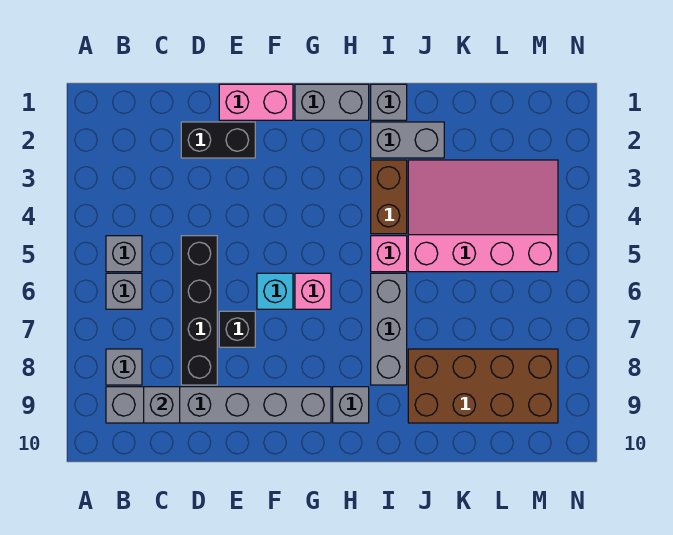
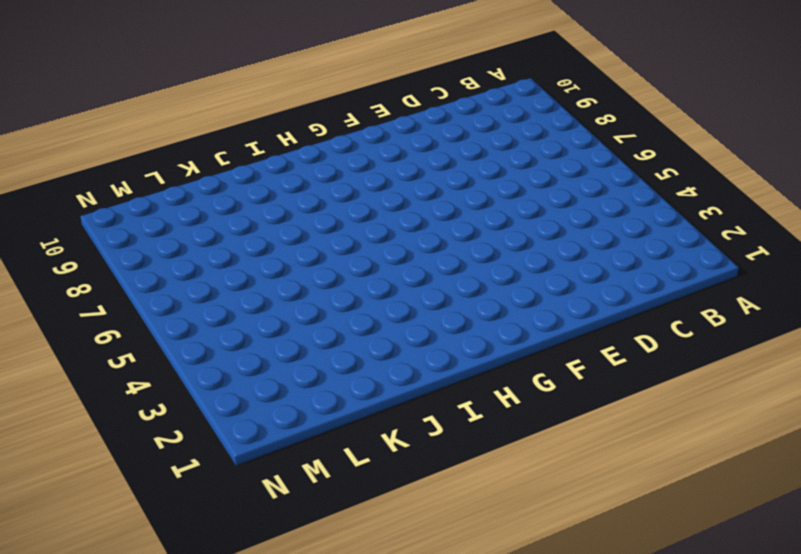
none -> grey 1x1 brick [106,236,142,272]
none -> grey 1x1 brick [106,273,142,309]
none -> grey 1x1 brick [106,349,142,385]

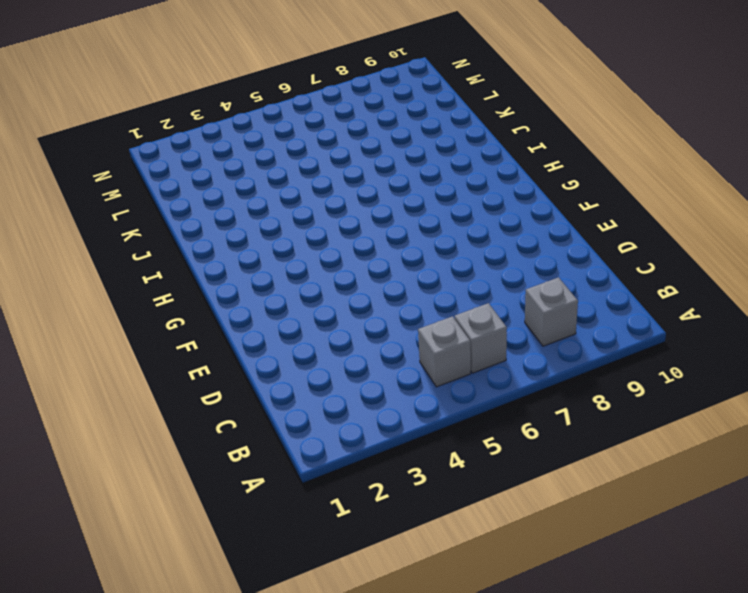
none -> grey 1x6 brick [106,387,331,423]
none -> black 1x2 brick [181,122,255,158]
none -> black 1x4 brick [181,236,217,385]

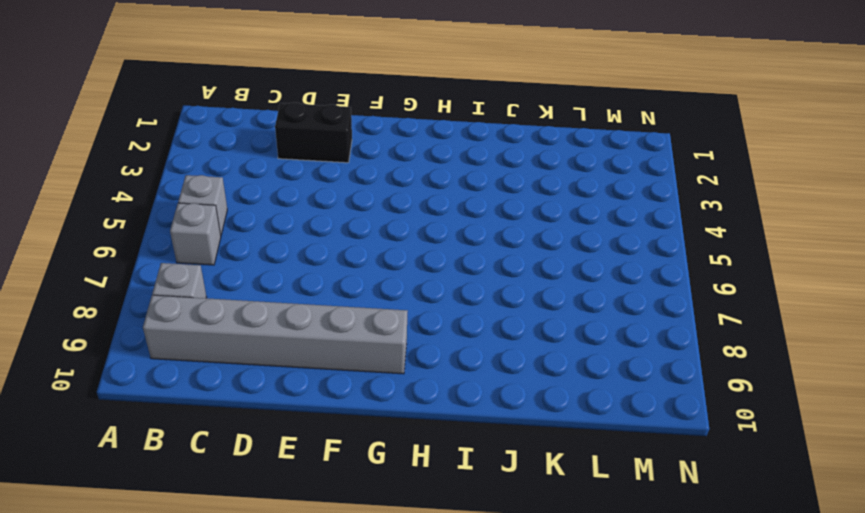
none -> black 1x4 brick [181,236,217,385]
none -> pink 1x2 brick [219,84,293,120]
none -> black 1x1 brick [219,311,255,347]

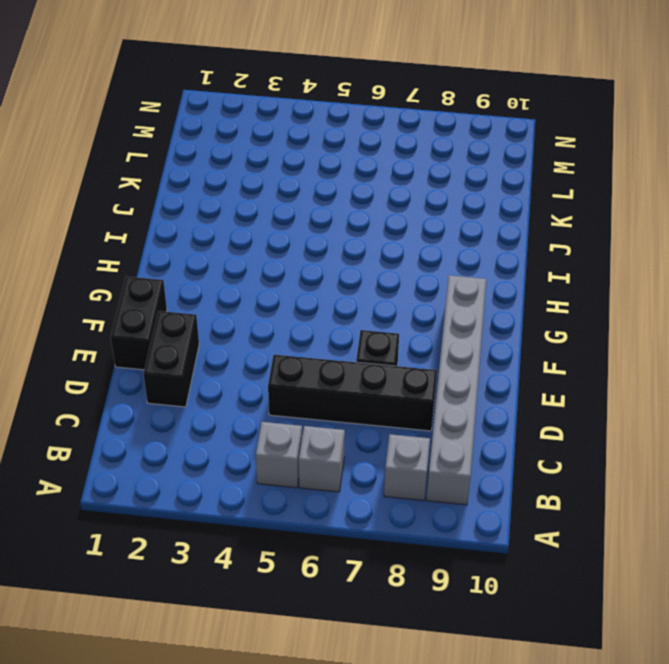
black 1x2 brick [111,276,167,370] -> pink 1x2 brick [219,84,293,120]
none -> cyan 1x1 brick [257,273,293,309]
none -> grey 1x2 brick [295,84,369,120]
none -> pink 1x1 brick [295,273,331,309]

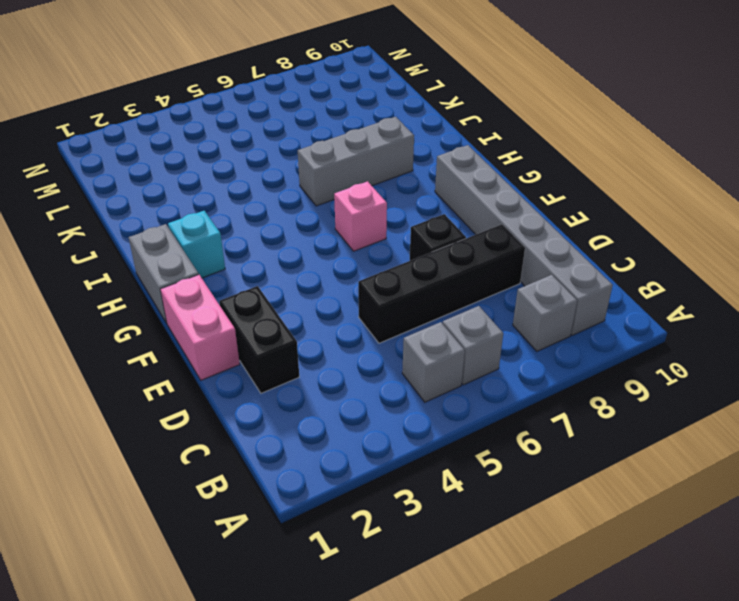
cyan 1x1 brick [168,211,225,278] -> cyan 1x1 brick moved to [257,273,293,309]
none -> grey 1x1 brick [333,387,369,423]
none -> grey 1x1 brick [371,84,407,120]
none -> grey 1x2 brick [371,122,444,158]

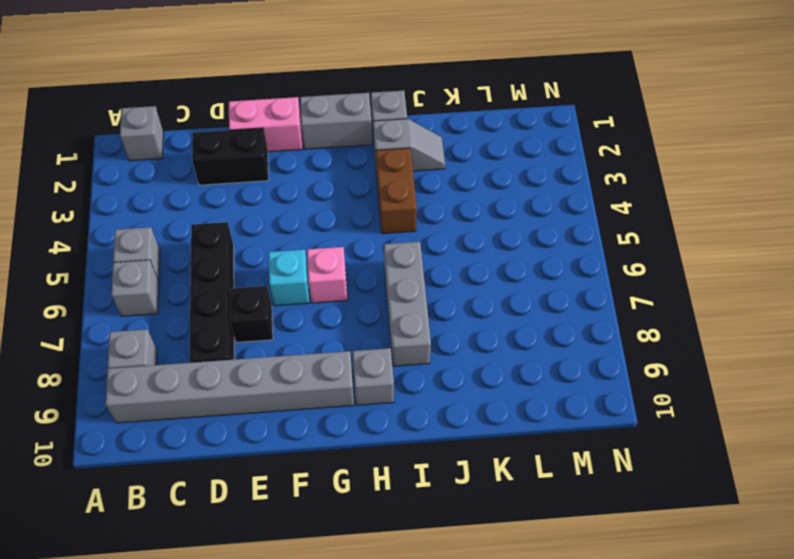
grey 1x1 brick [120,106,163,161] -> grey 1x1 brick moved to [144,387,180,423]
grey 1x2 slope [373,119,445,171] -> grey 1x2 brick [371,122,444,158]
none -> pink 1x1 brick [371,236,407,272]
none -> pink 3x4 slope [408,160,558,272]
none -> brown 2x4 brick [408,349,558,423]

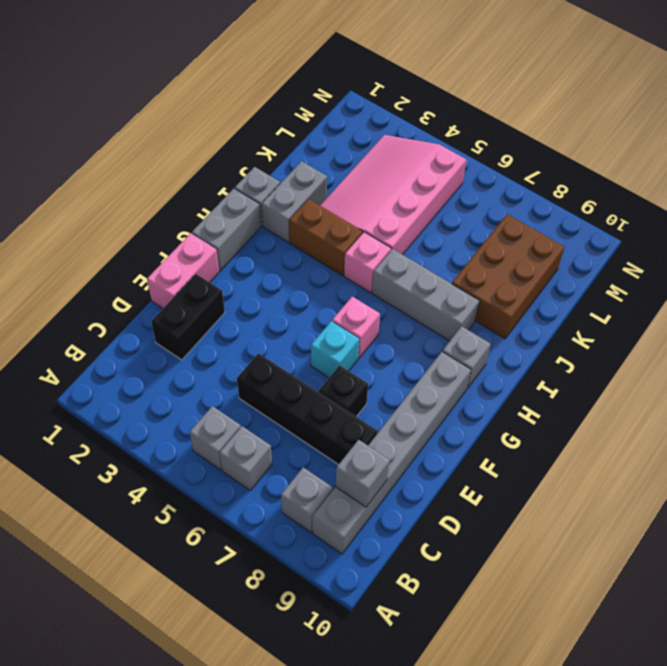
brown 2x3 brick [452,214,564,339] -> brown 2x4 brick [408,349,558,423]

